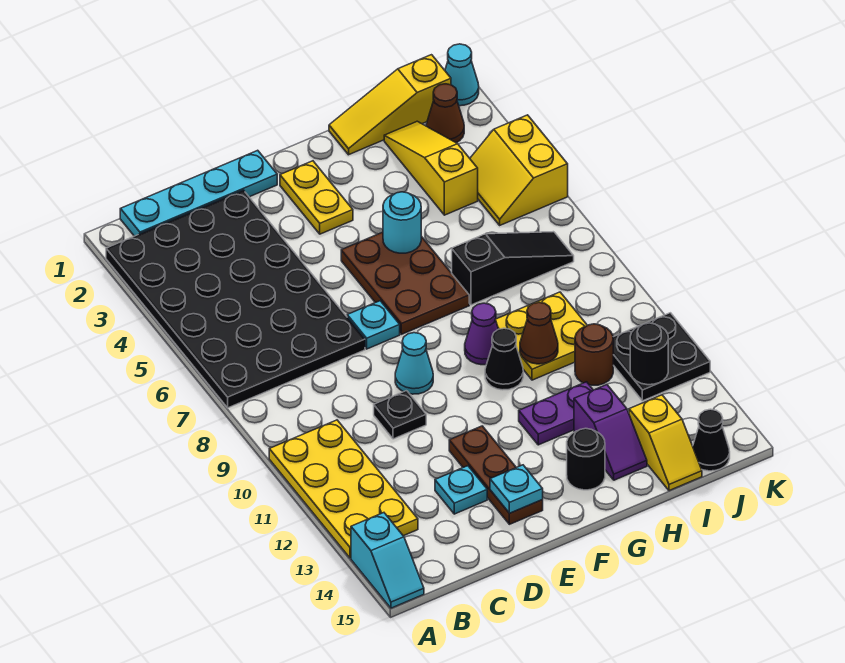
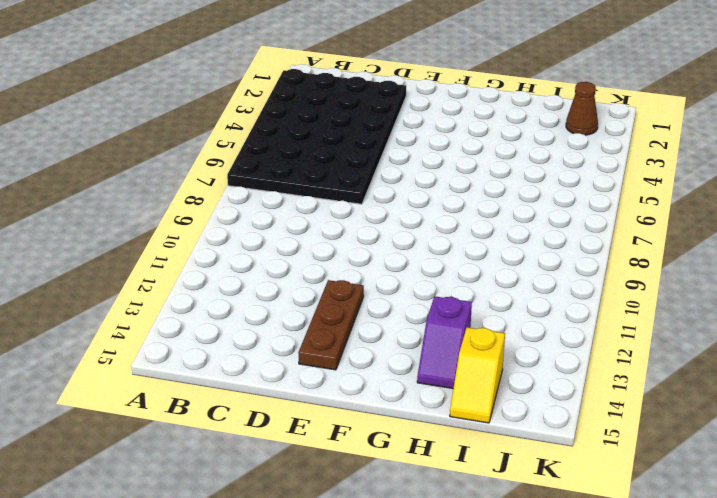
none -> yellow 2x4 plate [269,420,418,558]
none -> cyan 1x2 slope [351,513,424,608]
none -> cyan 1x4 plate [120,150,277,236]
none -> black 1x1 plate [374,391,426,439]

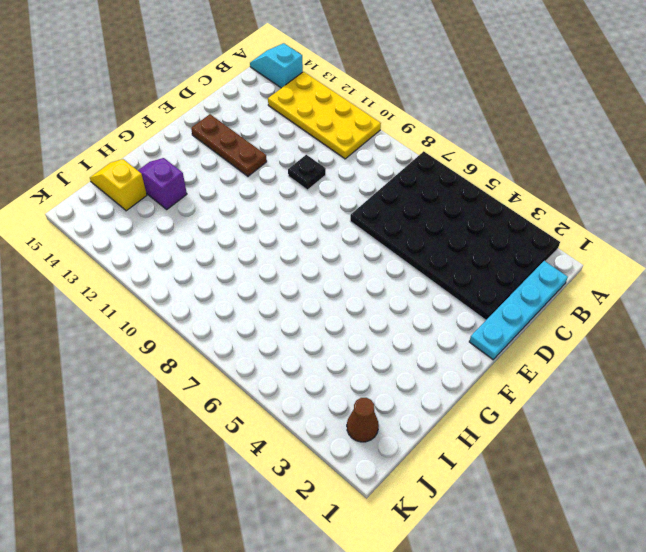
none -> cyan 1x1 plate [435,466,487,514]
none -> cyan 1x1 plate [347,301,400,349]
none -> cyan 1x1 cone [395,333,433,394]
none -> yellow 1x2 plate [280,161,353,234]

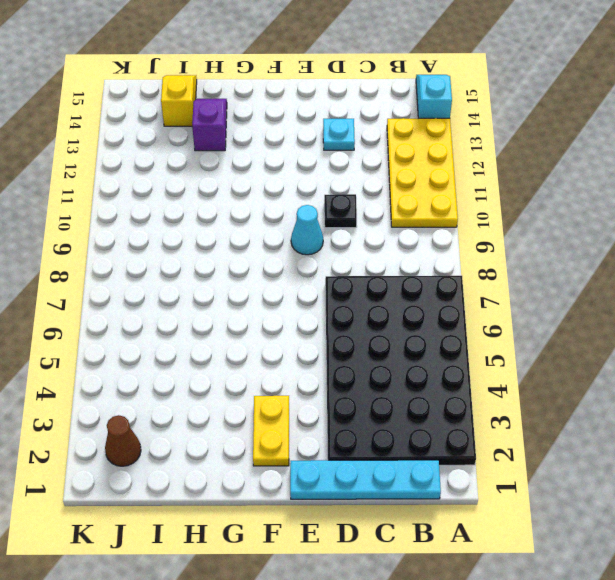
none -> cyan 1x1 plate [347,301,400,349]
none -> brown 1x3 plate [449,426,543,524]
none -> brown 2x3 plate [341,232,469,334]
none -> purple 1x1 cone [465,303,498,365]

